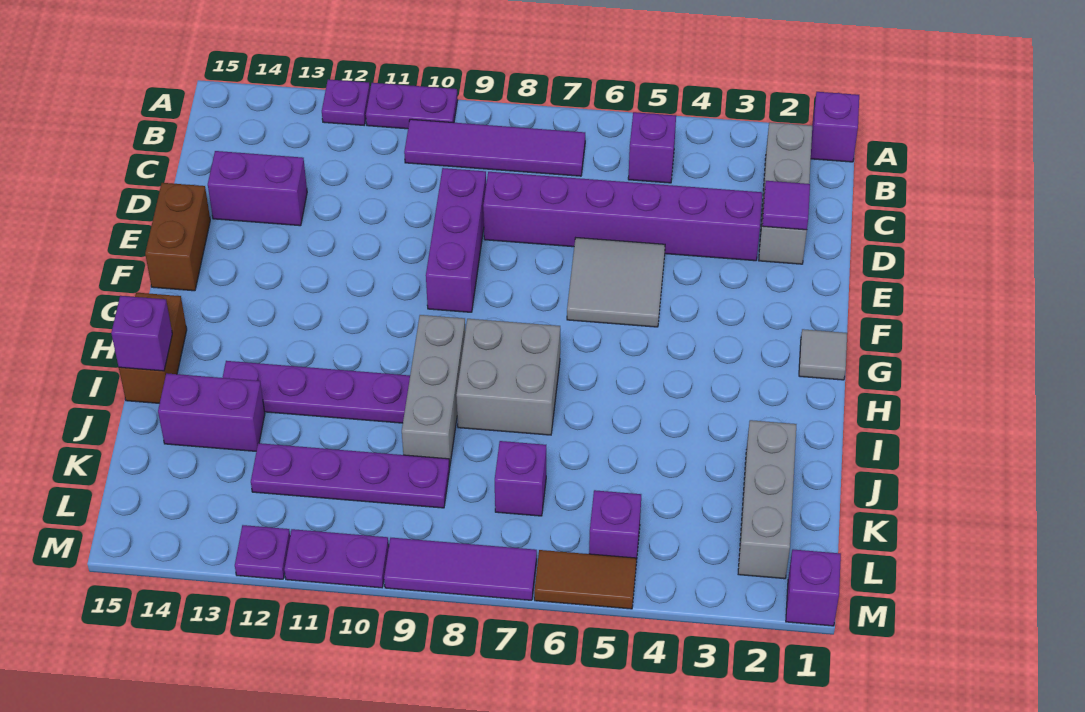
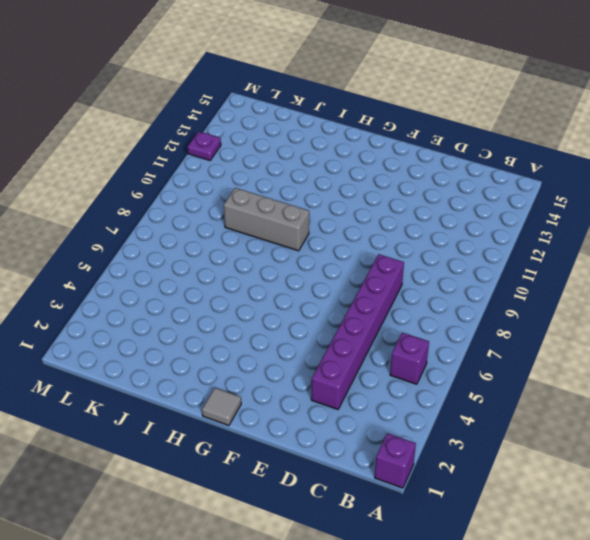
none -> purple 1x2 plate [366,83,458,129]
none -> purple 1x1 plate [322,79,370,125]
none -> grey 1x3 brick [759,122,812,264]

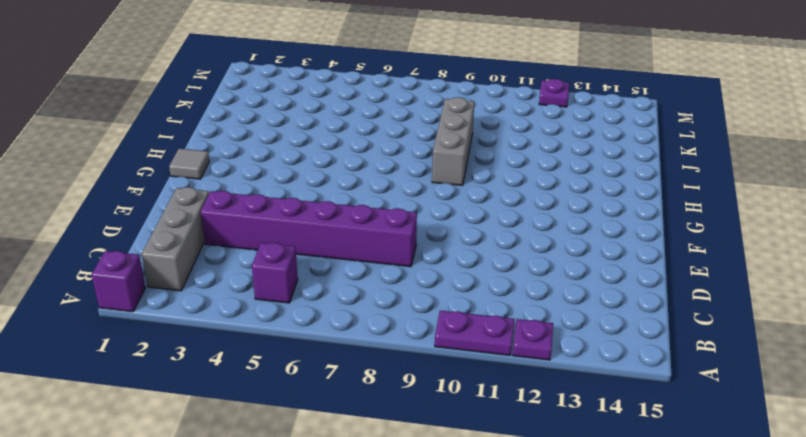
none -> purple 1x4 tile [404,119,585,176]
none -> purple 1x3 brick [426,168,486,312]
none -> purple 1x2 brick [208,151,307,226]

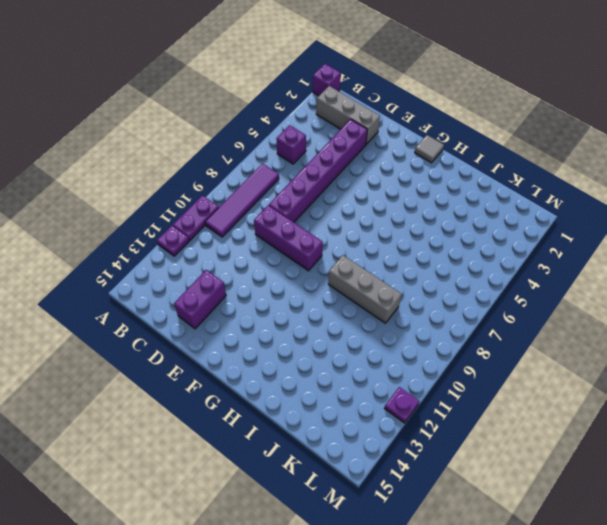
none -> grey 2x2 tile [567,238,665,327]
none -> brown 1x2 brick [145,183,210,291]
none -> grey 2x2 brick [456,319,560,435]

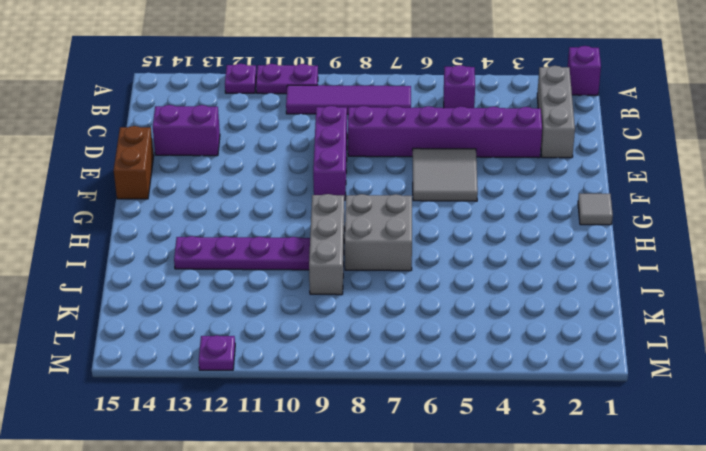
none -> brown 1x2 brick [119,293,187,403]
none -> grey 1x3 brick [738,420,796,579]
none -> purple 1x2 brick [158,373,265,451]

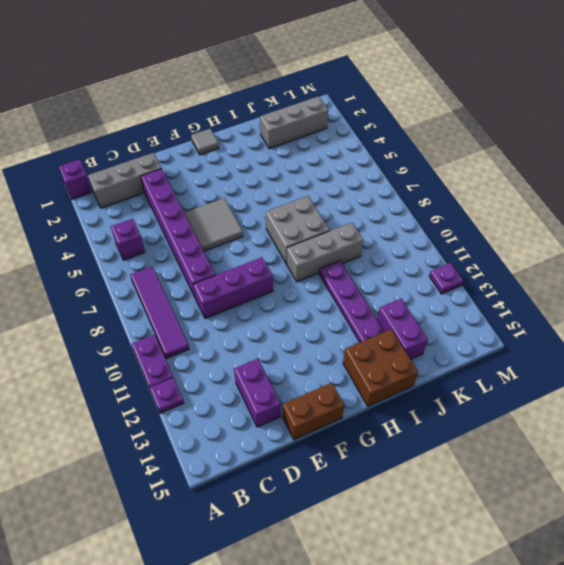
brown 2x2 brick [343,329,418,406] -> brown 1x2 brick [119,293,187,403]
none -> purple 1x1 brick [495,441,546,516]
none -> purple 1x4 plate [251,443,450,508]
none -> purple 1x1 brick [589,490,641,562]

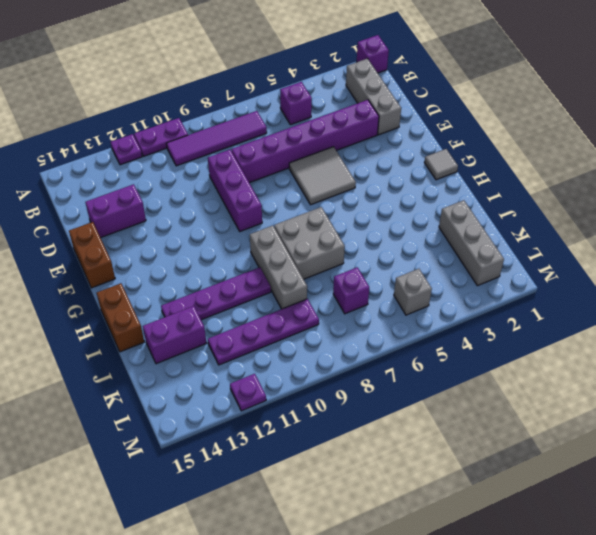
grey 1x1 brick [394,269,432,315] -> purple 1x1 brick [589,490,641,562]
none -> purple 1x1 brick [786,550,841,626]
none -> brown 1x2 tile [534,550,637,609]
none -> purple 1x3 tile [384,538,537,600]

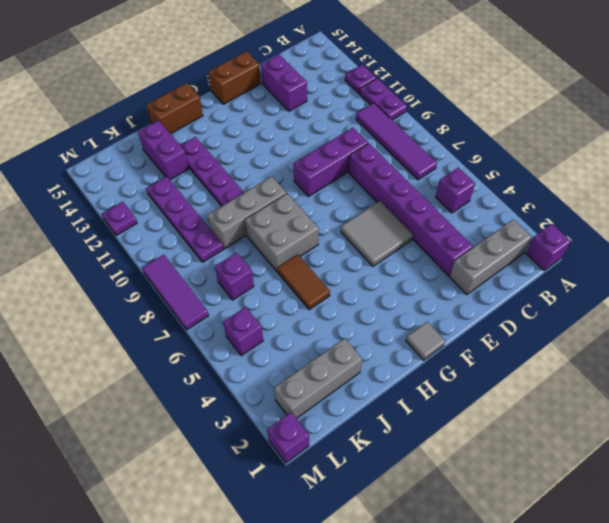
brown 1x2 tile [277,254,330,310] -> brown 1x2 tile moved to [534,550,637,609]
none -> purple 1x2 plate [284,529,389,588]
none -> purple 1x1 tile [762,181,810,230]
none -> purple 1x1 brick [111,296,172,371]

